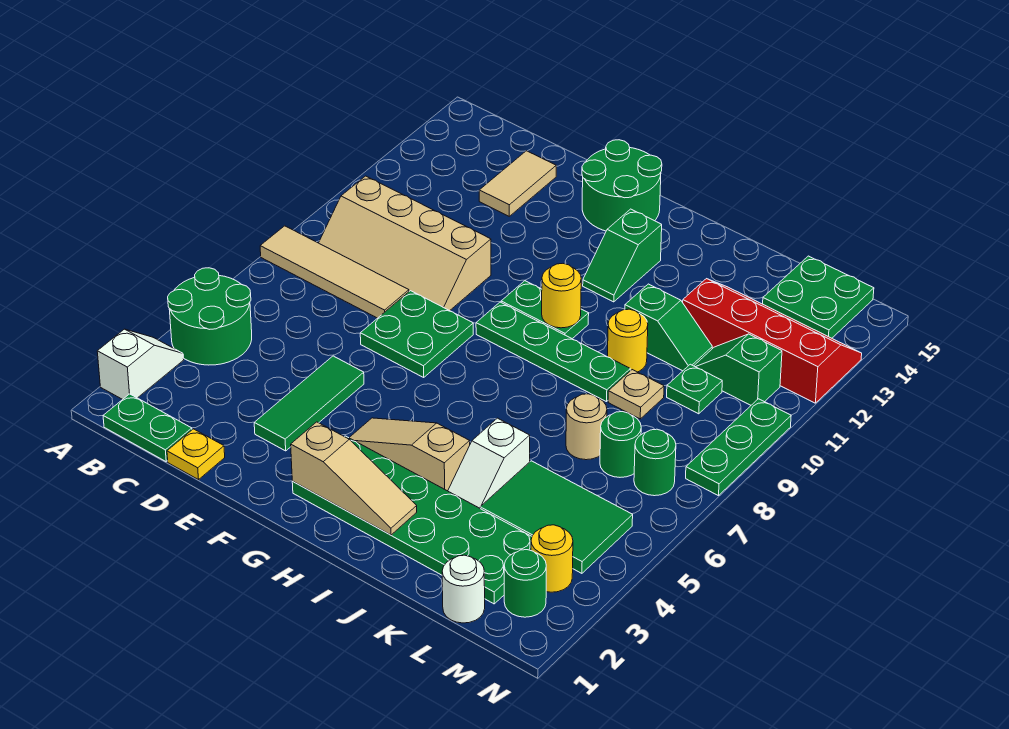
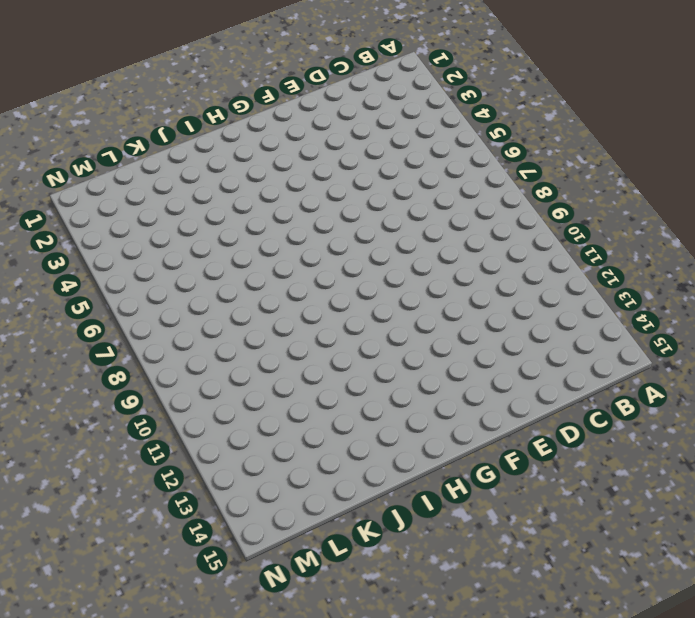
none -> white 1x2 slope [97,329,184,399]
none -> green 2x2 round brick [168,268,252,365]
none -> tan 1x4 tile [260,226,409,318]
none -> green 1x2 plate [103,394,192,461]

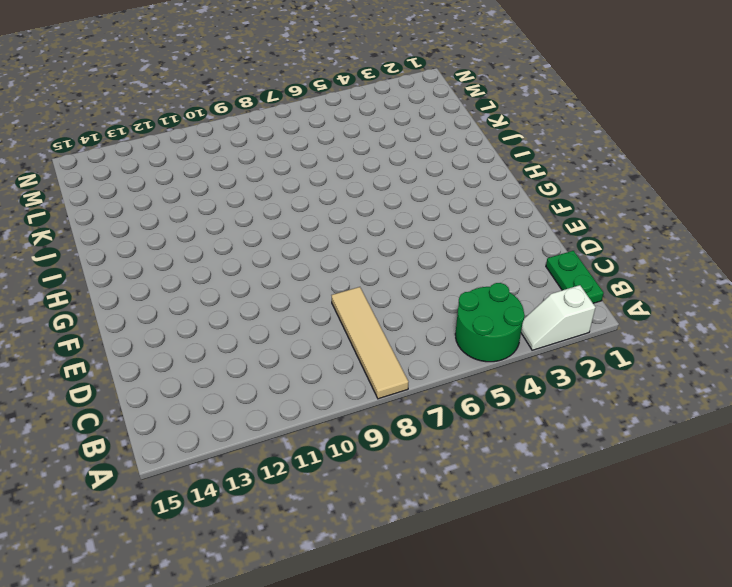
none -> tan 2x4 slope [319,176,491,311]
none -> yellow 1x1 plate [167,429,225,480]
none -> tan 1x2 tile [479,151,556,216]
none -> green 1x3 tile [254,356,364,451]

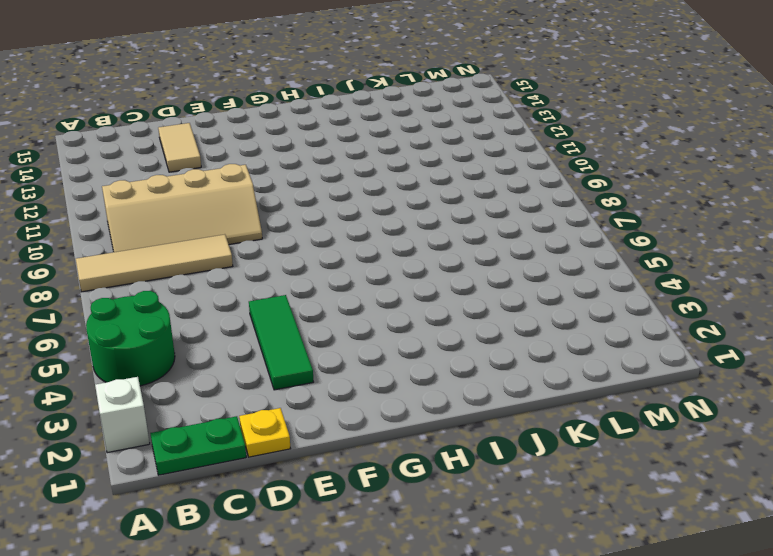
none -> green 2x2 plate [360,291,473,377]
none -> green 2x2 round brick [582,140,662,231]
none -> green 2x6 plate [292,436,532,604]
none -> tan 1x3 slope [349,418,470,491]

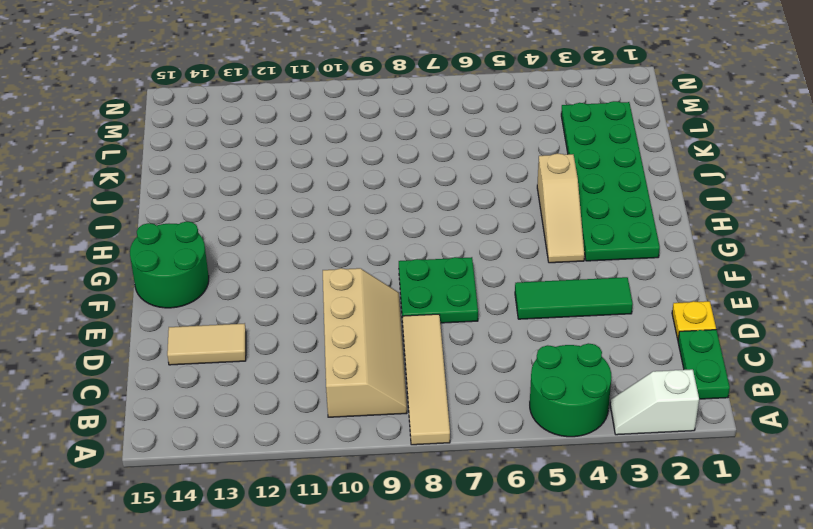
none -> green 1x4 plate [476,302,630,402]
none -> green 1x2 plate [501,281,589,339]
none -> green 1x2 slope [583,209,662,302]
none -> white 1x2 slope [448,418,530,508]

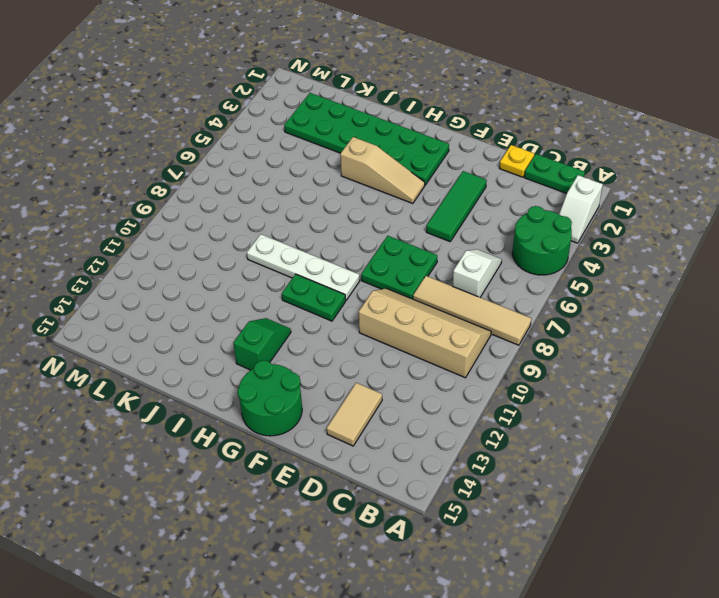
white 1x2 slope [453,249,502,297] -> white 1x2 slope moved to [448,418,530,508]
white 1x4 plate [247,234,360,300] -> green 1x4 plate [476,302,630,402]
none -> yellow 1x1 round brick [607,309,648,372]
none -> green 1x2 slope [625,284,712,371]
none -> green 2x3 tile [480,461,633,573]
none -> tan 1x1 round brick [566,394,607,460]

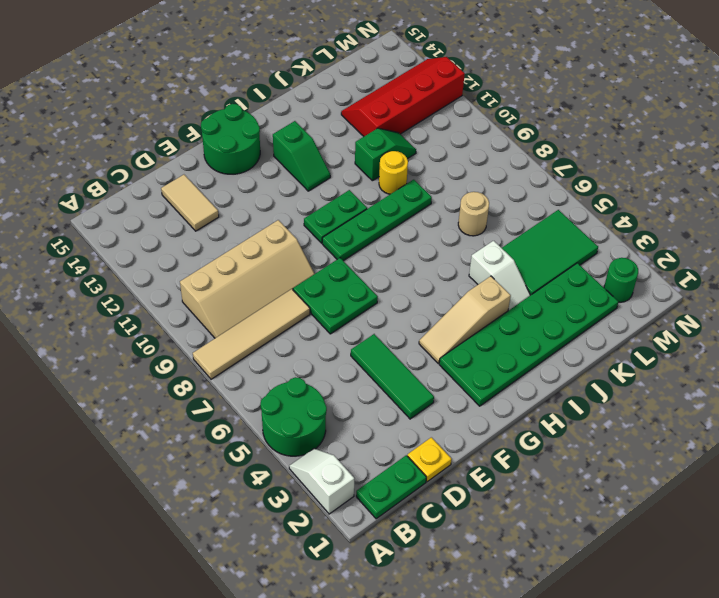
none -> tan 1x1 plate [608,370,664,419]
none -> white 1x1 round brick [442,555,485,623]
none -> green 1x1 round brick [600,412,641,477]
none -> green 1x1 plate [667,364,722,414]

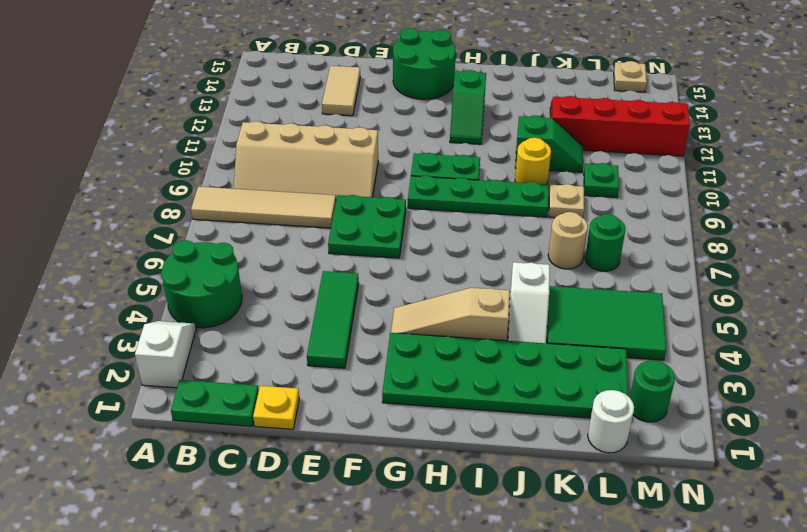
tan 1x1 plate [614,61,647,92] -> green 2x2 plate [763,256,874,338]
none -> green 1x2 slope [694,334,782,405]
none -> yellow 1x1 round brick [531,525,573,592]
none -> green 1x1 round brick [634,429,676,496]
none -> green 1x3 plate [686,399,791,496]

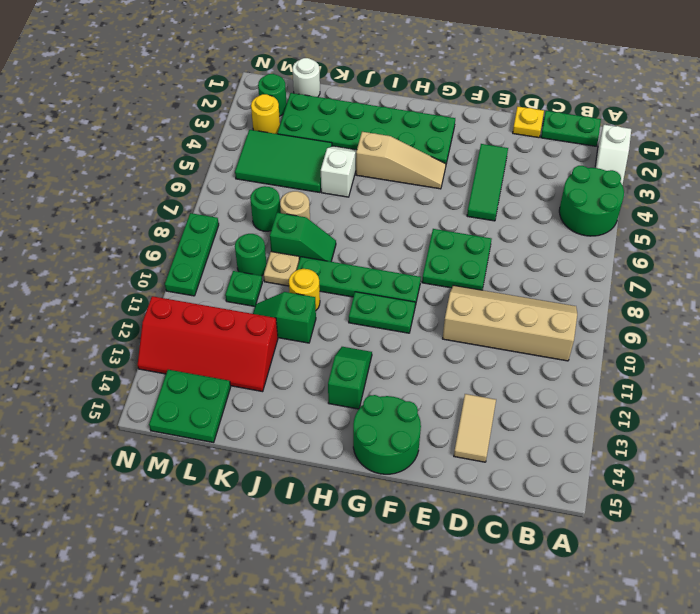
green 1x2 slope [270,213,336,262] -> green 1x2 slope moved to [694,334,782,405]
green 1x1 round brick [235,234,267,276] -> green 1x1 round brick moved to [634,429,676,496]
none -> tan 1x4 tile [260,226,409,318]
none -> tan 1x3 slope [291,422,417,535]
none -> yellow 1x1 round brick [542,264,581,328]

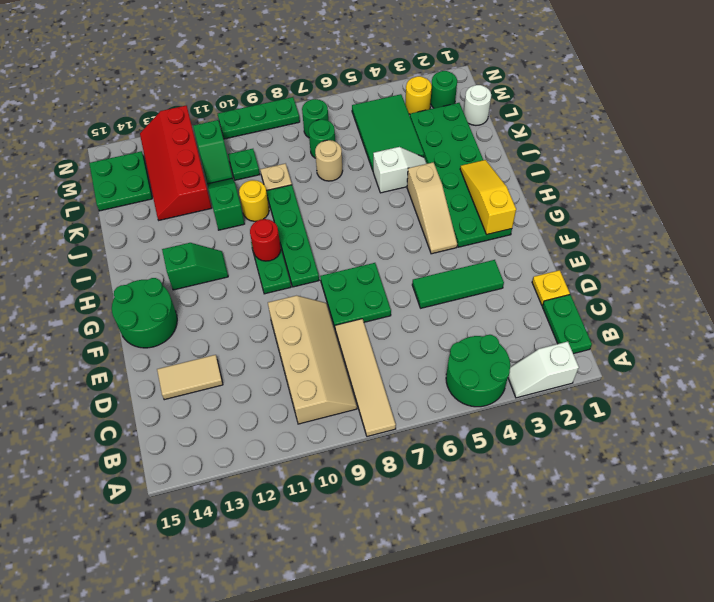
yellow 1x3 slope [460,160,516,235] -> tan 1x3 slope [291,422,417,535]
red 1x1 round brick [250,219,281,261] -> yellow 1x1 round brick [542,264,581,328]

